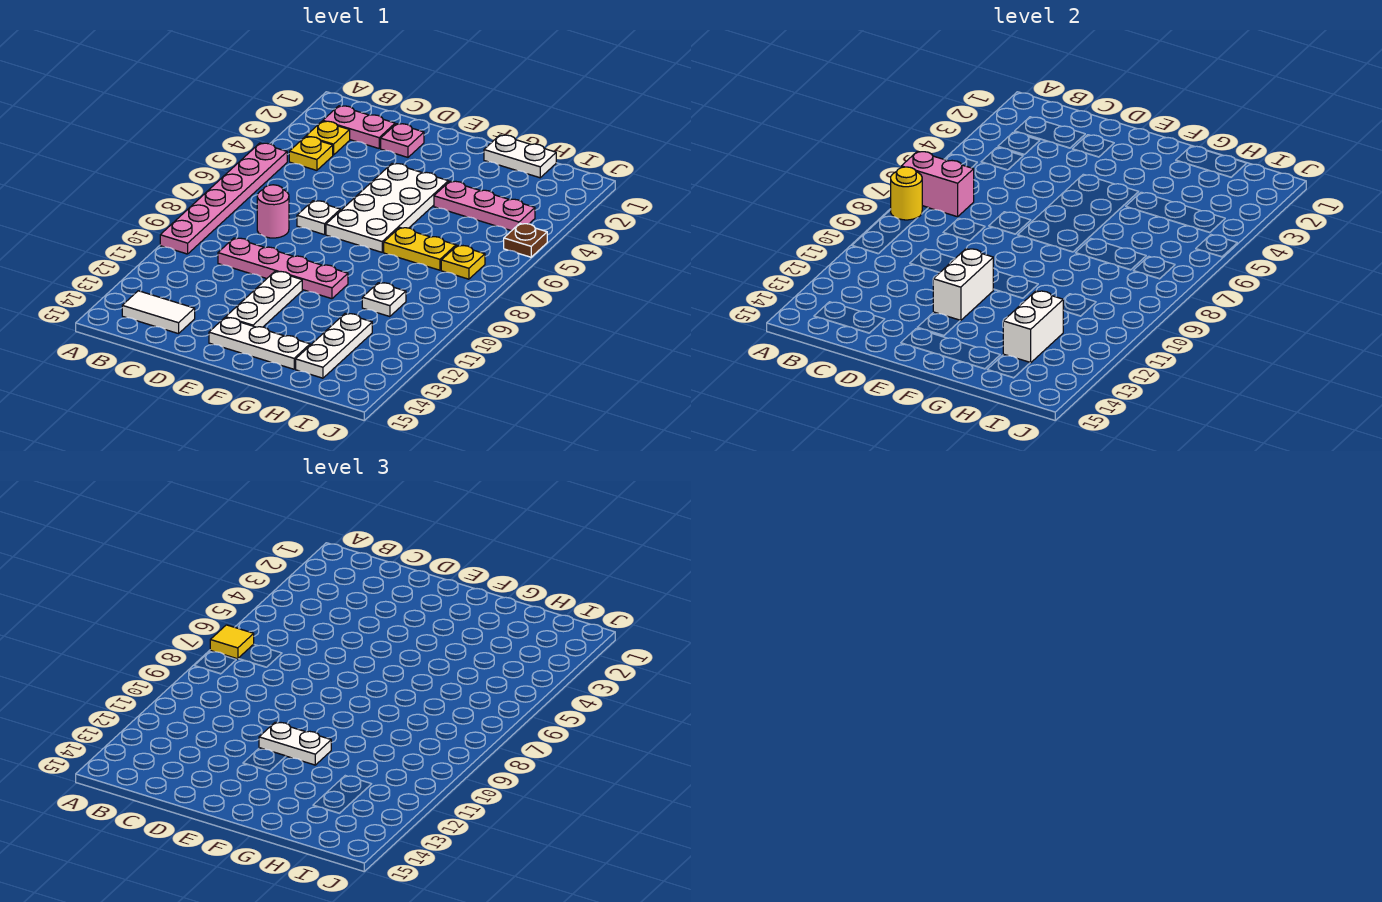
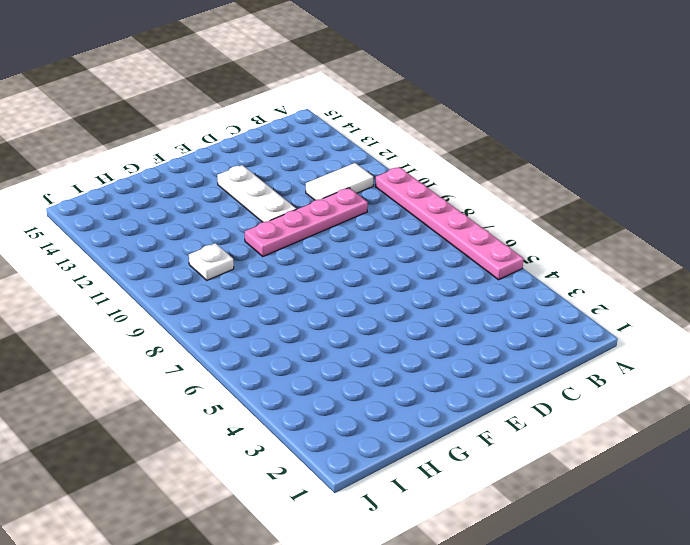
white 1x2 tile [306,163,373,200] -> white 1x2 tile moved to [122,291,195,334]
none -> pink 1x2 plate [323,106,395,148]
none -> yellow 1x1 plate [306,121,350,155]
none -> yellow 1x1 plate [289,137,333,170]

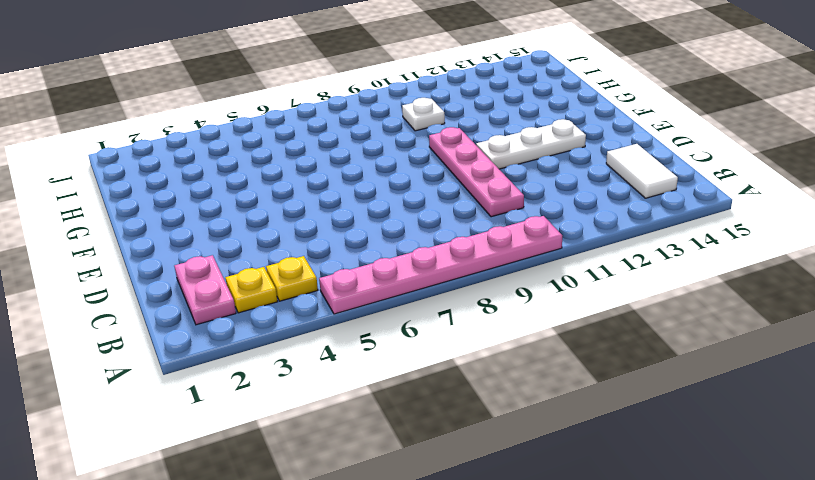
none -> pink 1x1 round brick [257,185,289,238]
none -> pink 1x1 plate [381,124,424,157]
none -> white 1x1 plate [297,201,340,235]

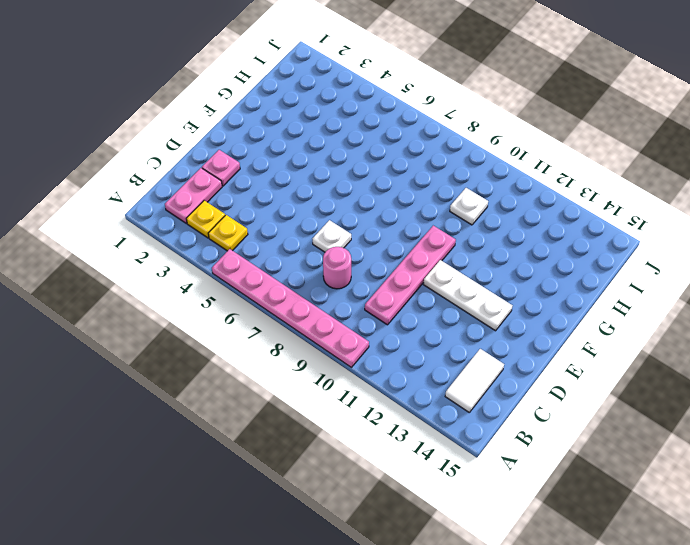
none -> white 2x4 plate [326,163,448,252]
none -> white 1x3 plate [209,318,310,369]
none -> white 1x2 plate [484,135,556,178]

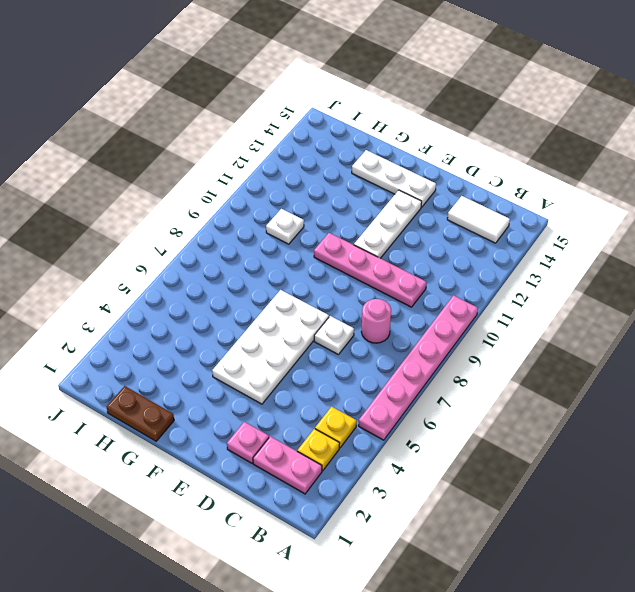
brown 1x2 plate [107,386,174,441] -> white 1x2 plate [484,135,556,178]
none -> pink 1x3 plate [434,181,535,231]
none -> yellow 1x2 plate [384,227,456,270]
none -> white 1x3 plate [296,314,372,378]

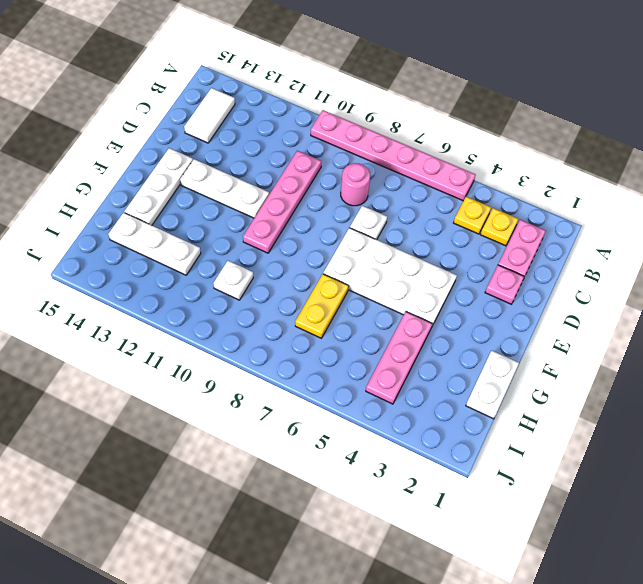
none -> yellow 1x1 plate [441,245,485,279]
none -> brown 1x1 plate [504,223,547,257]
none -> pink 1x2 brick [901,151,974,217]

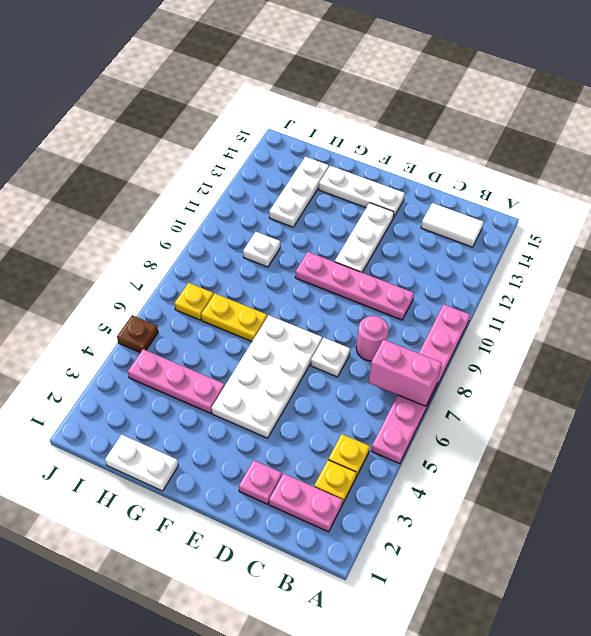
none -> yellow 1x1 round brick [891,167,922,220]
none -> white 1x2 brick [933,249,993,321]
none -> white 1x2 brick [1003,291,1063,363]

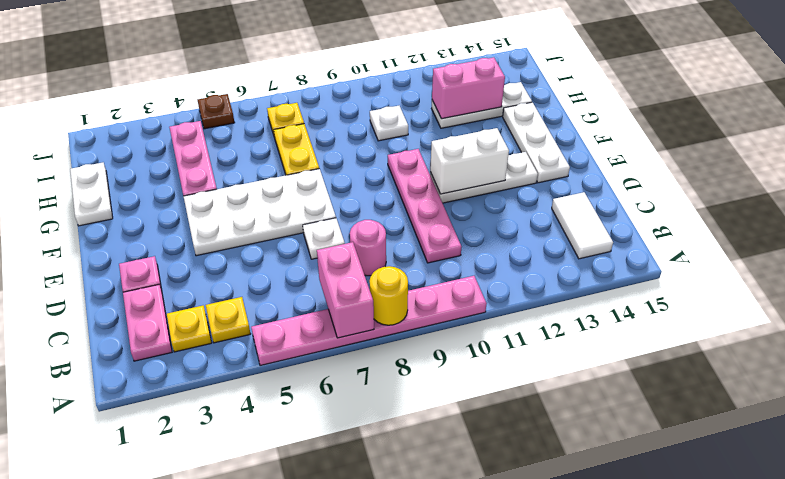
pink 1x2 brick [432,57,505,119] -> white 1x2 brick [1003,291,1063,363]
none -> yellow 1x1 tile [210,625,254,659]
none -> white 1x2 plate [259,722,331,765]

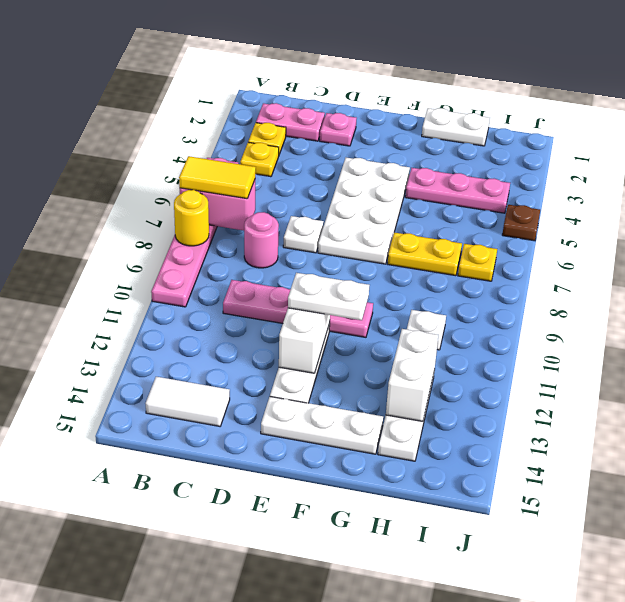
yellow 1x2 tile [179,156,256,199] -> yellow 1x1 tile [210,625,254,659]

